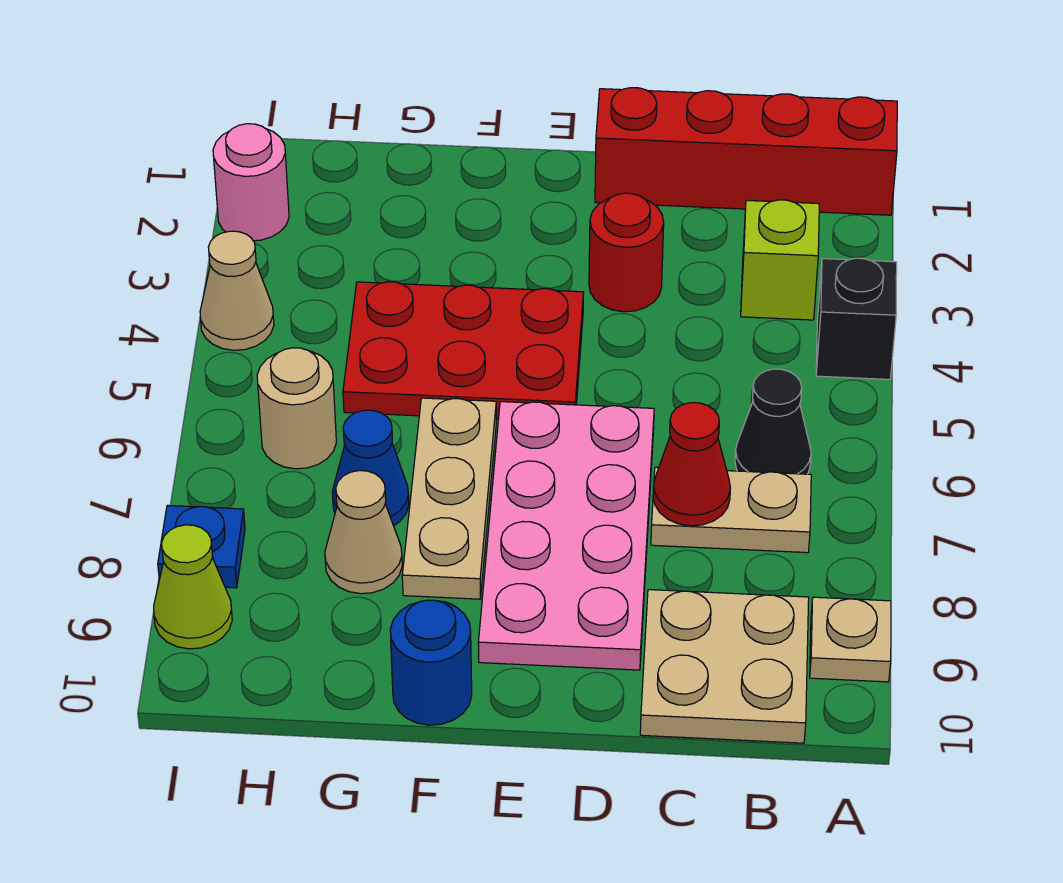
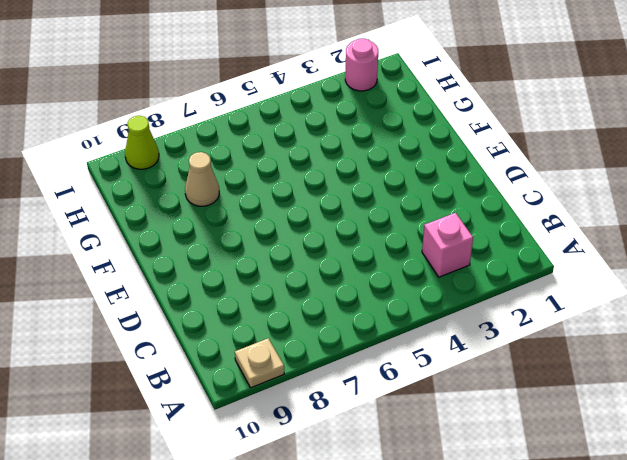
pink 1x1 brick [422,213,473,277] -> lime 1x1 brick [741,200,819,320]
none -> red 1x4 brick [595,88,897,215]
none -> black 1x1 brick [816,258,897,379]
none -> black 1x1 cone [735,369,811,474]

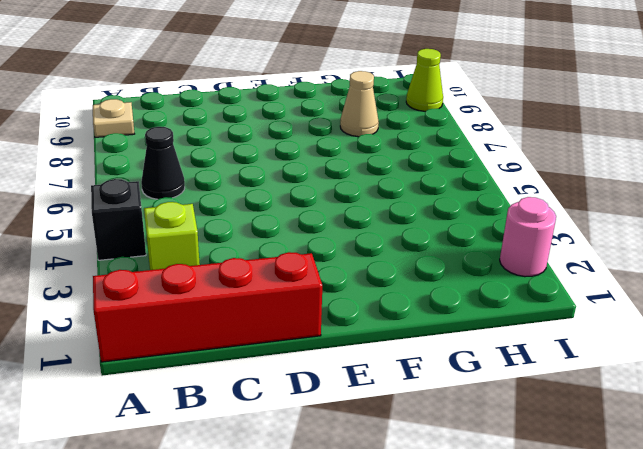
none -> tan 1x2 plate [651,467,811,553]
none -> tan 2x2 plate [640,590,809,743]
none -> red 1x1 round brick [589,193,664,312]

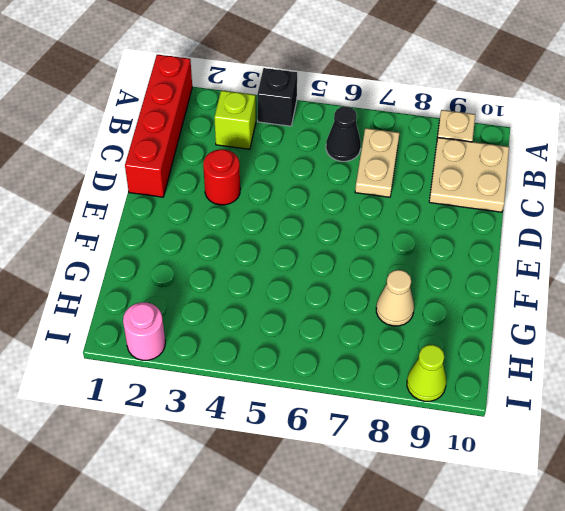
none -> pink 2x4 plate [478,402,654,670]
none -> red 2x3 plate [343,282,584,419]
none -> tan 1x3 plate [402,398,496,599]

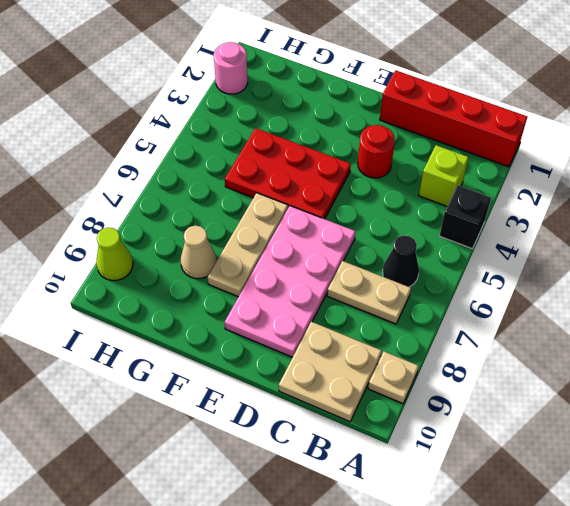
none -> blue 1x1 round brick [390,600,472,725]
none -> blue 1x1 cone [332,410,409,526]
none -> tan 1x1 round brick [257,348,336,469]

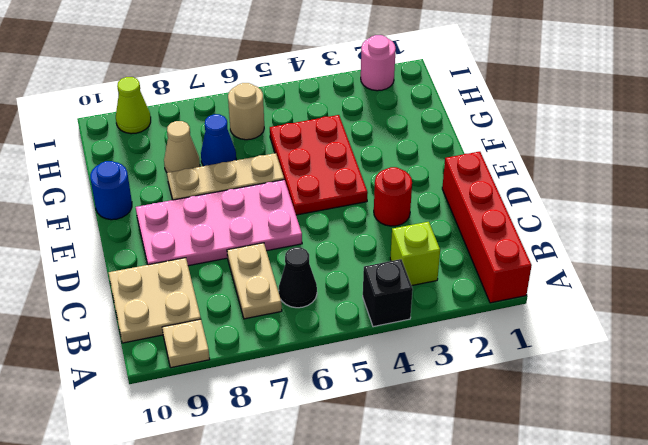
none -> tan 1x1 cone [200,231,274,350]
none -> blue 1x1 plate [158,505,245,588]
none -> red 1x1 cone [653,403,730,526]

